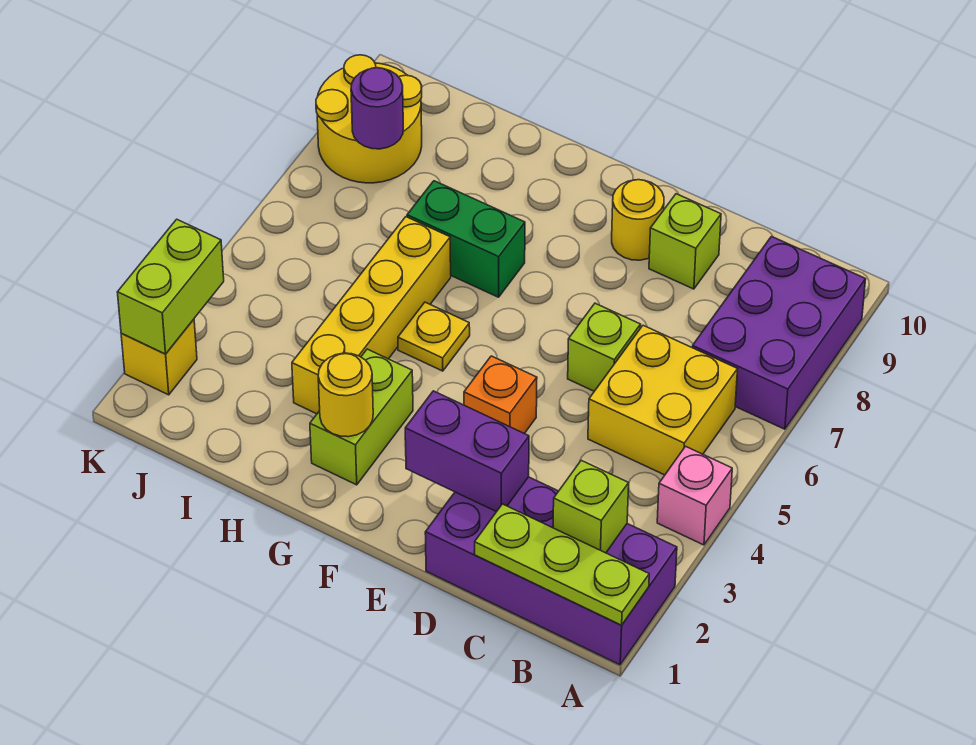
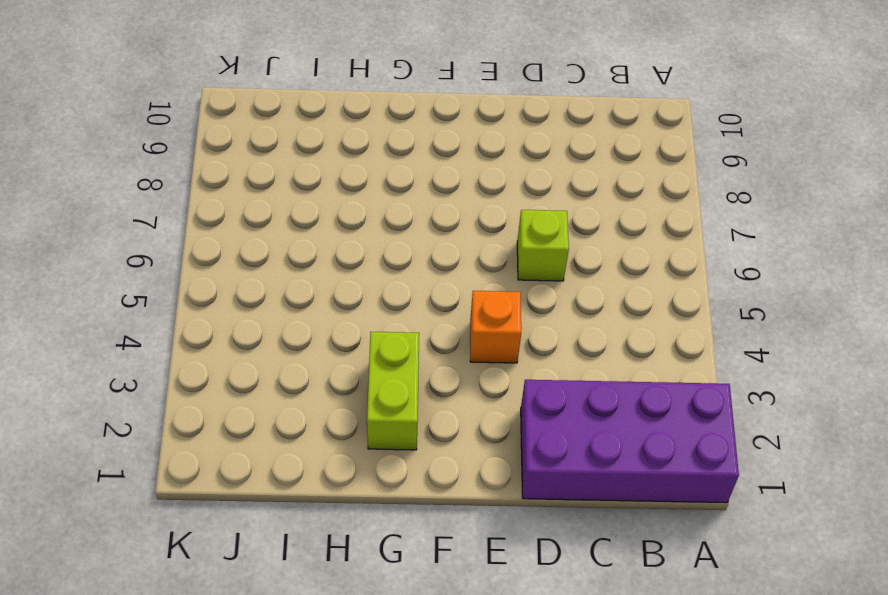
none -> pink 1x1 brick [657,446,732,545]
none -> purple 2x3 brick [692,237,866,429]
none -> yellow 2x2 brick [588,325,738,475]

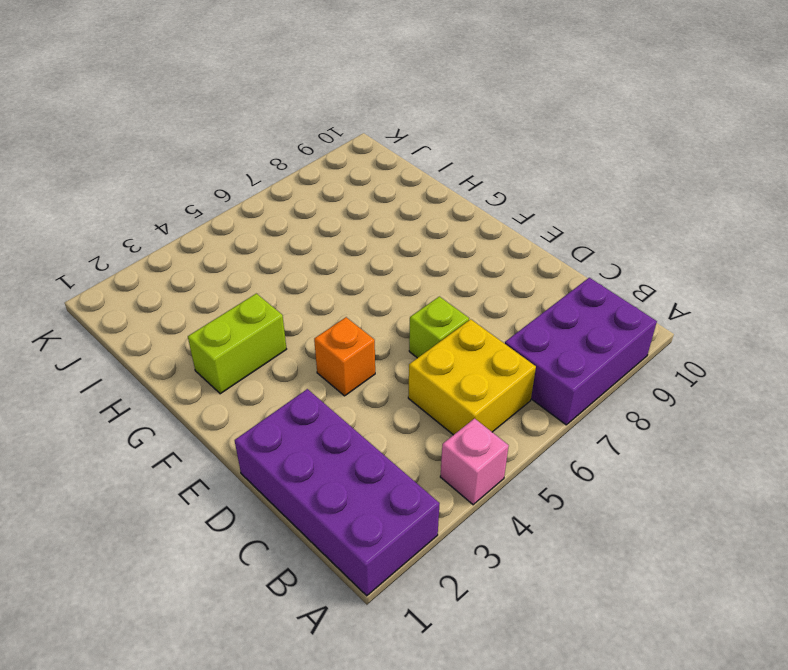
none -> lime 1x1 brick [649,194,721,289]
none -> yellow 1x1 round brick [612,180,664,260]
none -> yellow 1x1 plate [398,302,470,371]

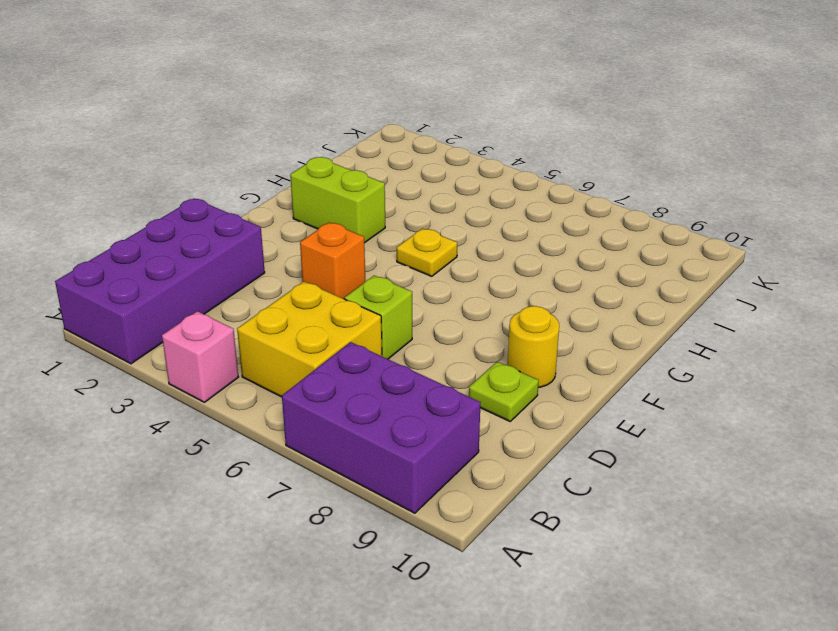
lime 1x1 plate [469,362,539,421] -> lime 1x1 brick [649,194,721,289]
none -> green 1x2 brick [407,181,525,297]
none -> yellow 1x4 brick [292,217,451,414]
none -> yellow 2x2 round brick [316,55,422,183]

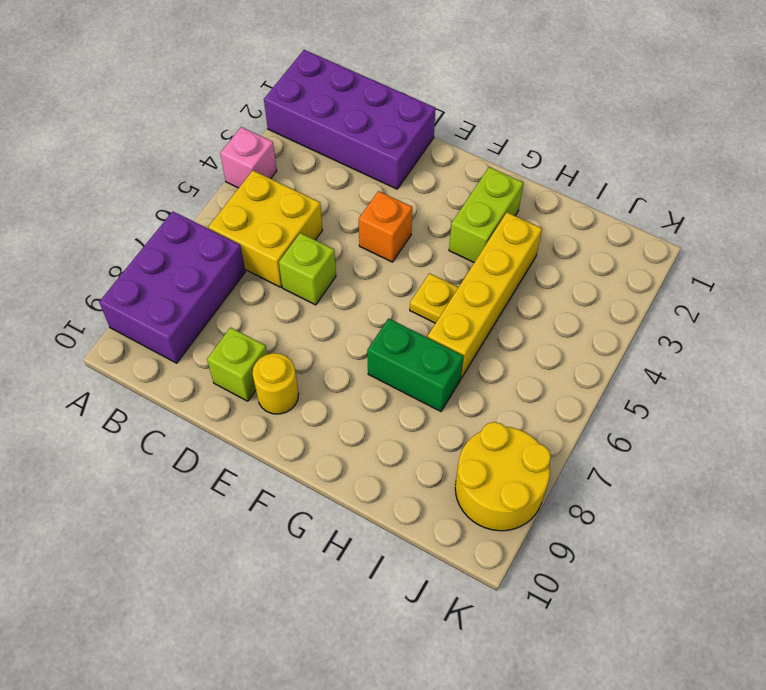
none -> yellow 1x1 brick [121,319,197,395]
none -> lime 1x3 plate [475,504,649,625]
none -> lime 1x1 brick [553,460,629,553]

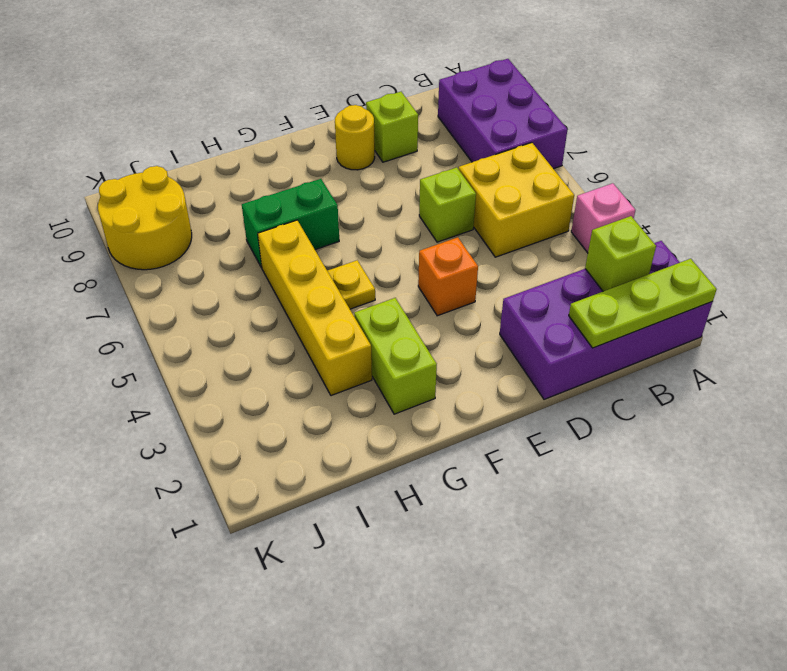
none -> yellow 1x1 brick [121,319,197,395]
none -> purple 1x2 brick [405,391,529,512]
none -> yellow 1x1 round brick [318,353,373,437]

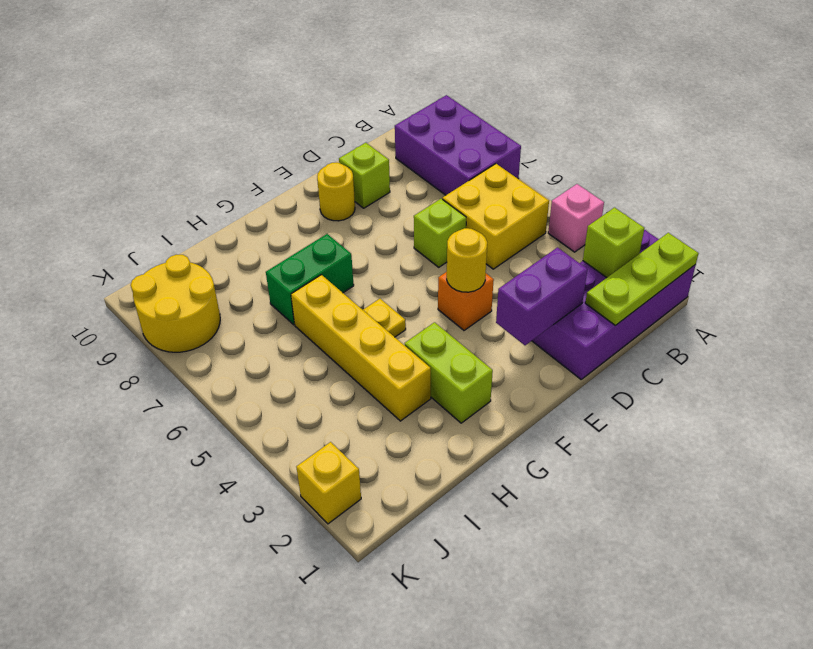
yellow 1x1 round brick [447,228,487,292] -> yellow 1x1 round brick moved to [318,353,373,437]
none -> purple 1x1 round brick [351,68,403,149]
none -> lime 1x2 brick [117,219,224,354]

